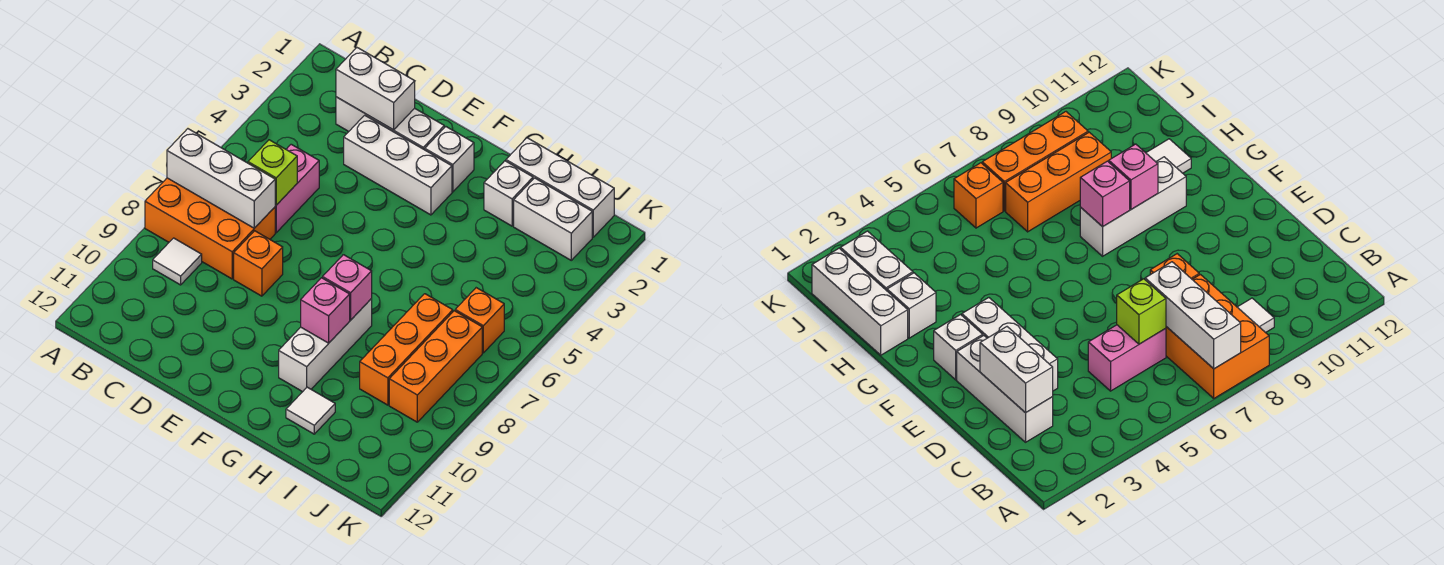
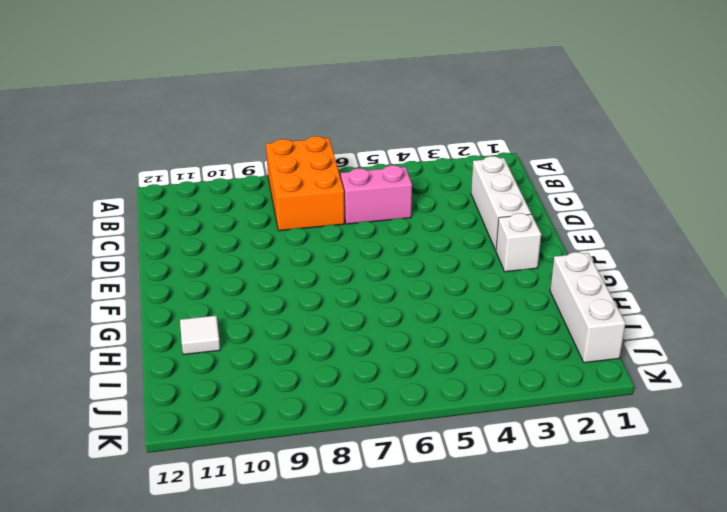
none -> white 1x1 tile [153,238,202,285]
none -> white 1x3 brick [344,115,452,215]
none -> orange 1x1 brick [234,231,283,296]

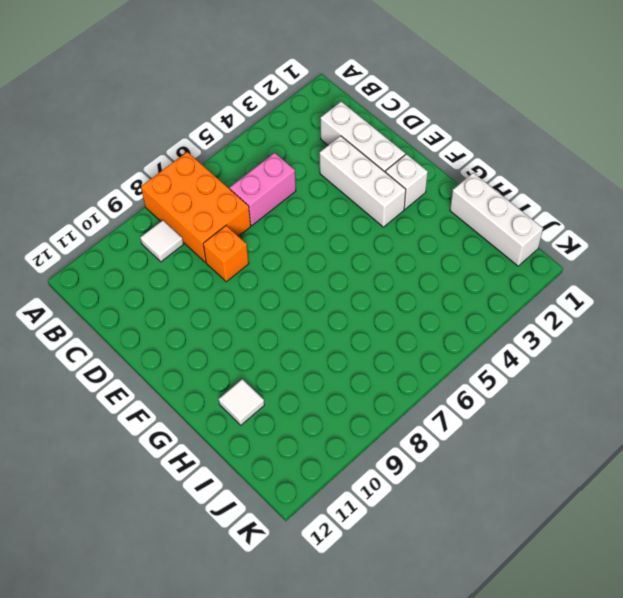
none -> white 1x3 brick [279,299,372,392]
none -> white 1x1 brick [484,161,533,226]
none -> white 1x2 brick [514,178,592,260]

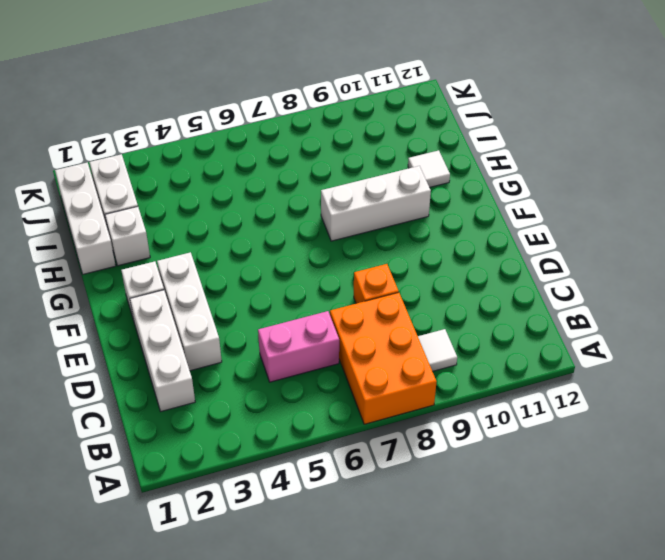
none -> orange 1x3 brick [360,294,453,405]
none -> orange 1x1 brick [455,288,504,353]
none -> orange 1x3 brick [389,311,482,422]

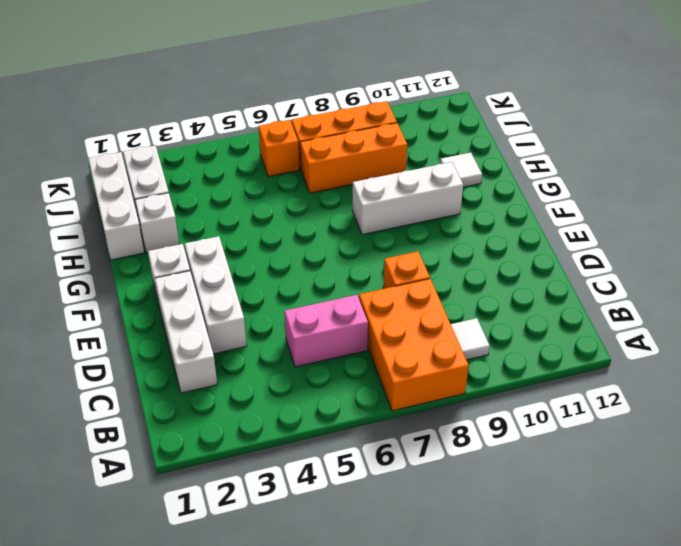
none -> white 1x3 brick [167,129,275,228]
none -> white 1x2 brick [336,48,415,130]
none -> lime 1x1 brick [248,140,297,205]

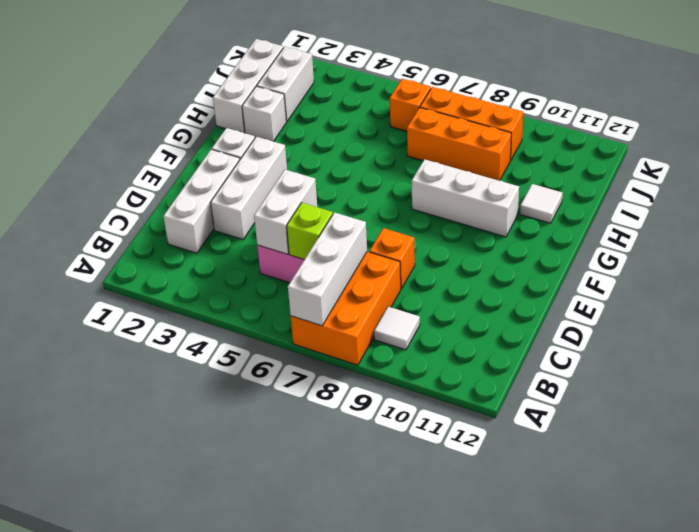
white 1x2 brick [254,170,317,254] -> white 1x2 brick moved to [336,48,415,130]
none -> pink 1x1 brick [323,255,372,320]
none -> pink 1x1 brick [301,278,350,343]

